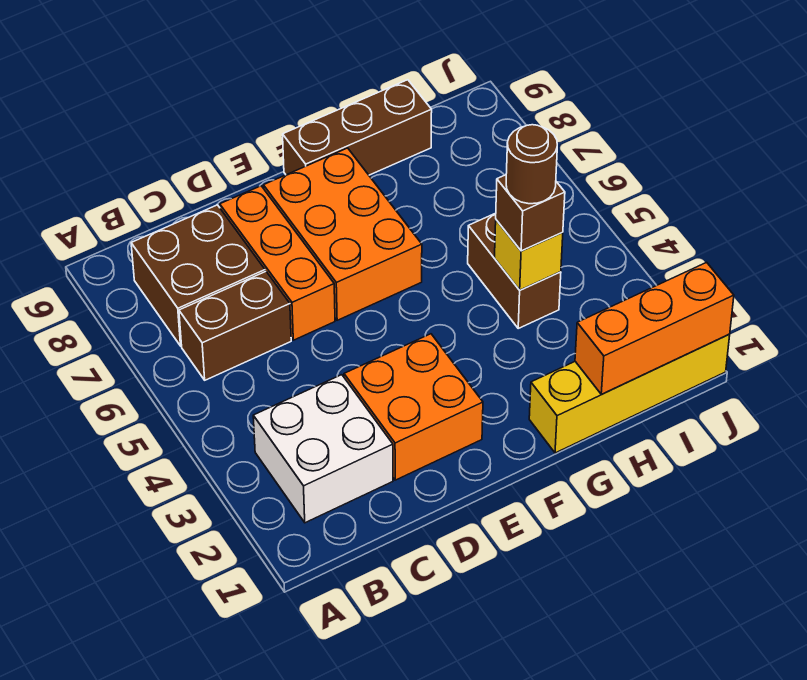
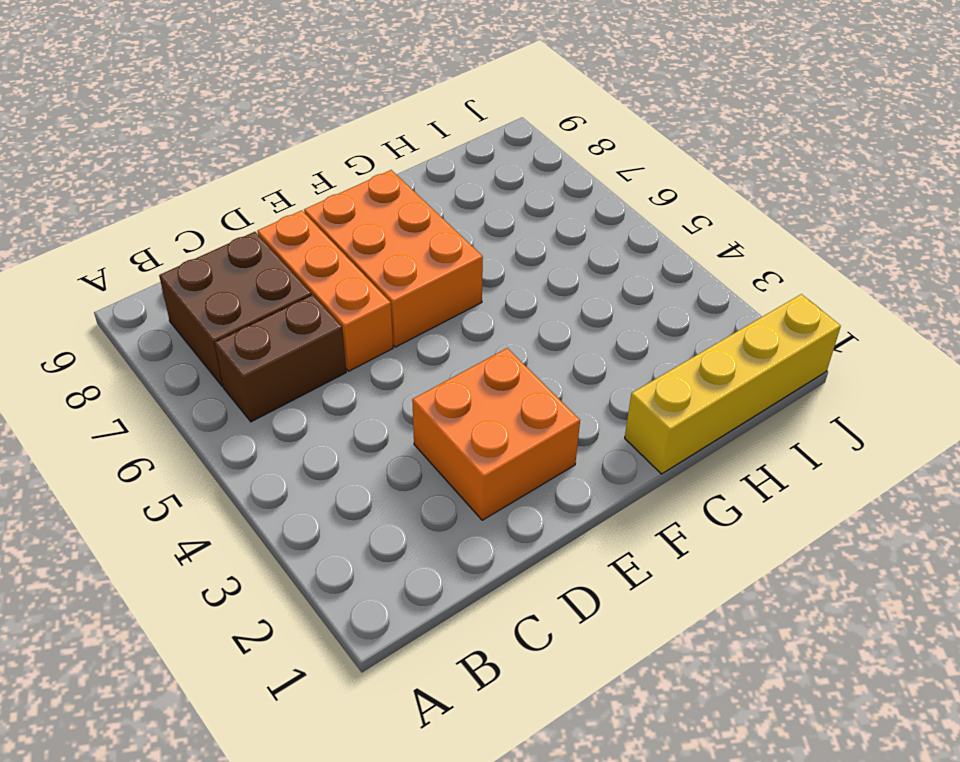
none -> white 2x2 brick [253,375,393,523]
none -> brown 1x3 brick [283,80,432,175]
none -> brown 1x2 brick [468,213,561,328]

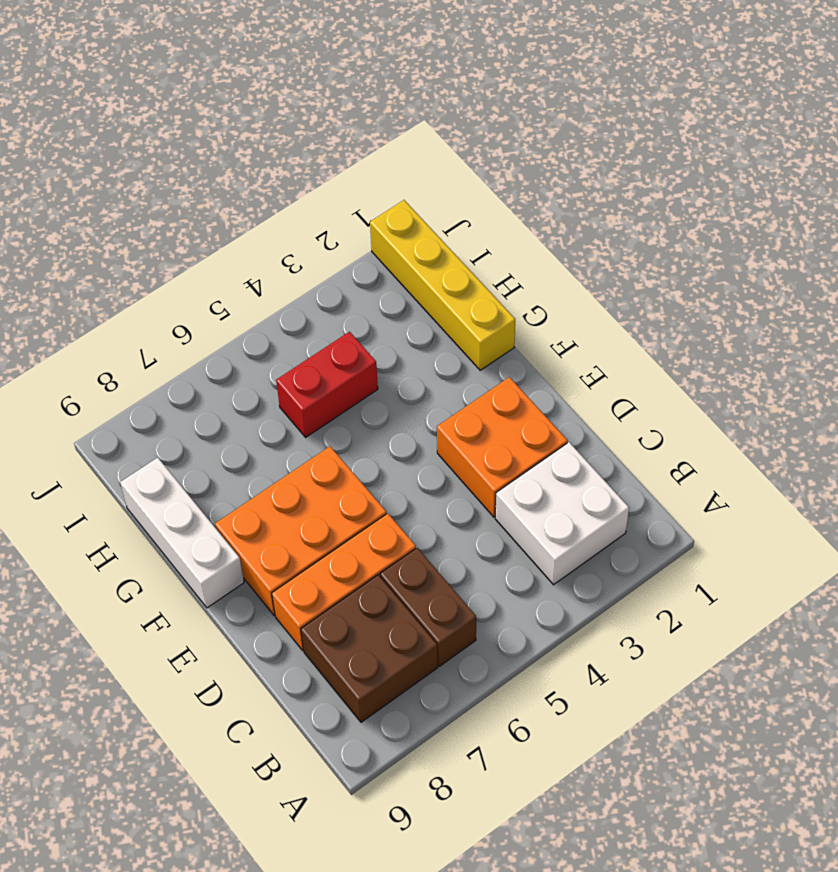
white 1x3 brick [120,458,244,608] -> brown 1x3 brick [283,80,432,175]
red 1x2 brick [276,332,378,437] -> brown 1x2 brick [468,213,561,328]
none -> orange 1x3 brick [575,262,734,394]
none -> yellow 1x1 brick [495,220,563,290]
none -> brown 1x1 brick [496,175,565,251]

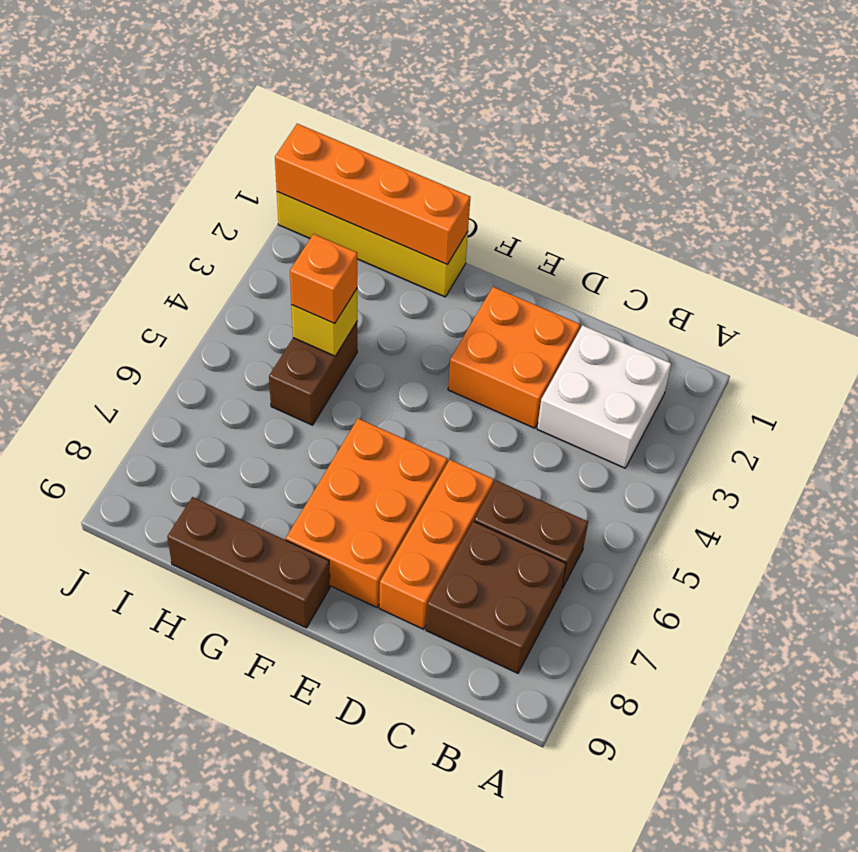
orange 1x4 brick [275,124,470,265] -> orange 1x3 brick [575,262,734,394]
orange 1x1 brick [290,234,357,323] -> brown 1x1 brick [496,175,565,251]
none -> brown 1x1 round brick [506,125,557,204]

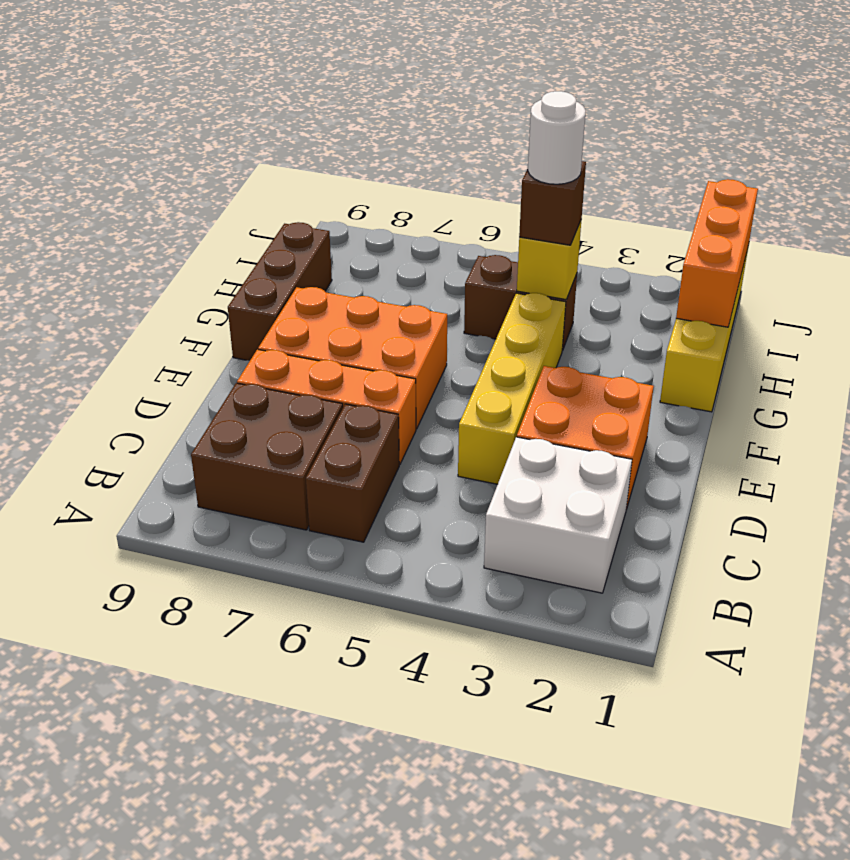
yellow 1x4 brick [458,293,566,484] -> none
white 1x1 round brick [528,91,586,184] -> brown 1x1 round brick [506,125,557,204]

